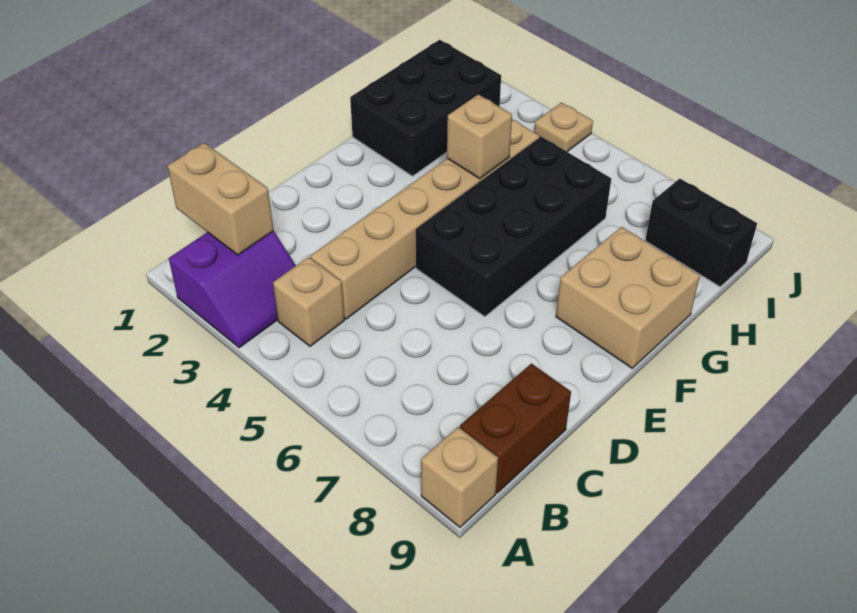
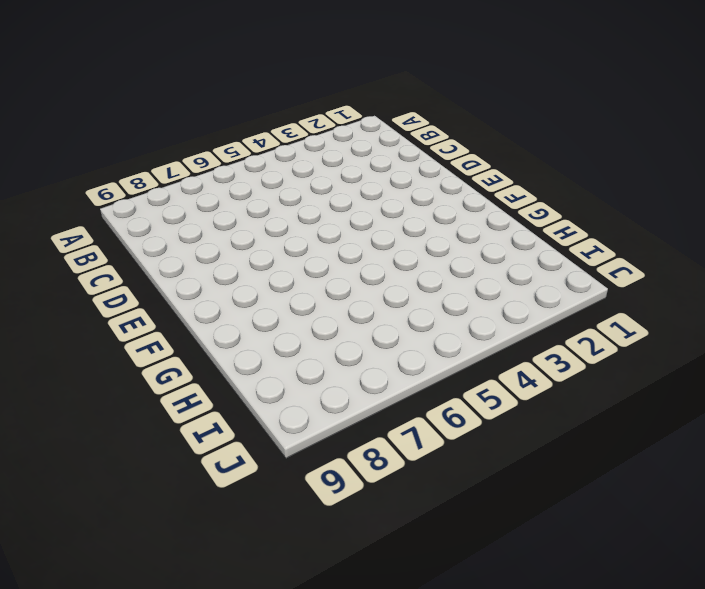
none -> purple 2x2 slope [169,231,296,348]
none -> tan 1x1 brick [421,427,498,527]
none -> tan 1x1 brick [273,257,344,346]

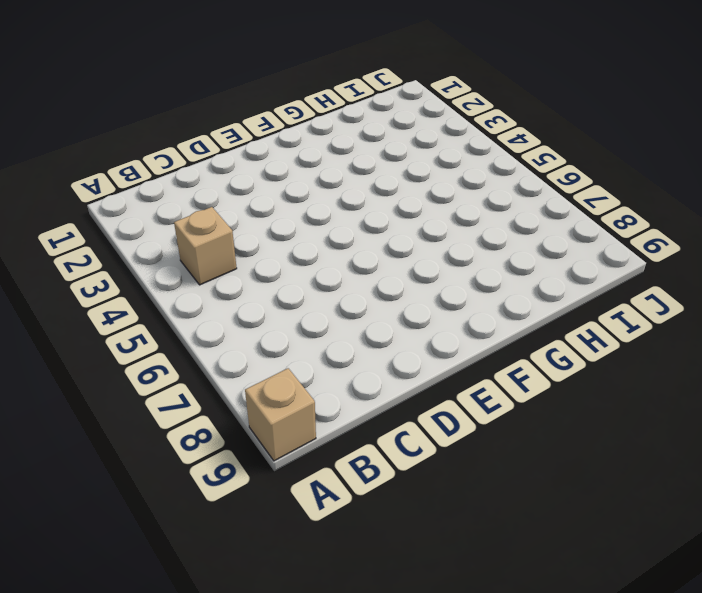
none -> purple 2x2 slope [169,231,296,348]
none -> brown 1x2 brick [460,364,571,493]
none -> tan 1x6 brick [310,119,539,319]

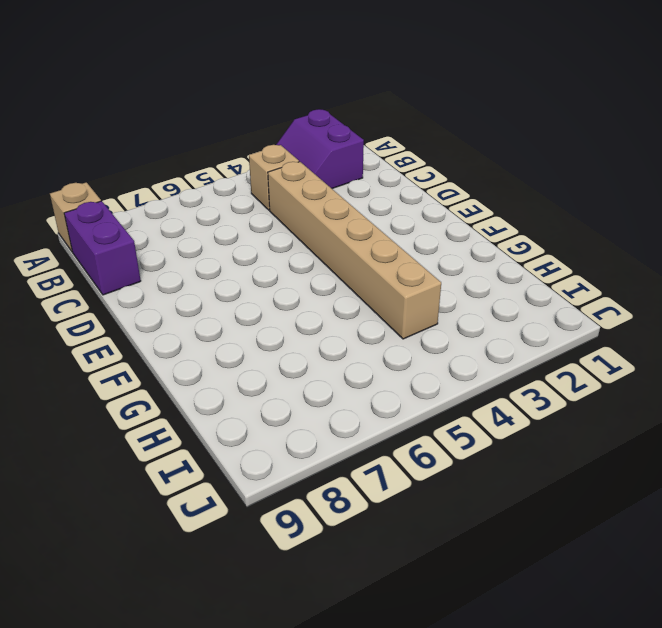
purple 1x2 brick [64,201,141,295] -> brown 1x2 brick [460,364,571,493]
none -> black 2x4 brick [416,137,611,317]
none -> tan 2x2 brick [556,227,700,368]
none -> black 2x3 brick [350,40,501,176]

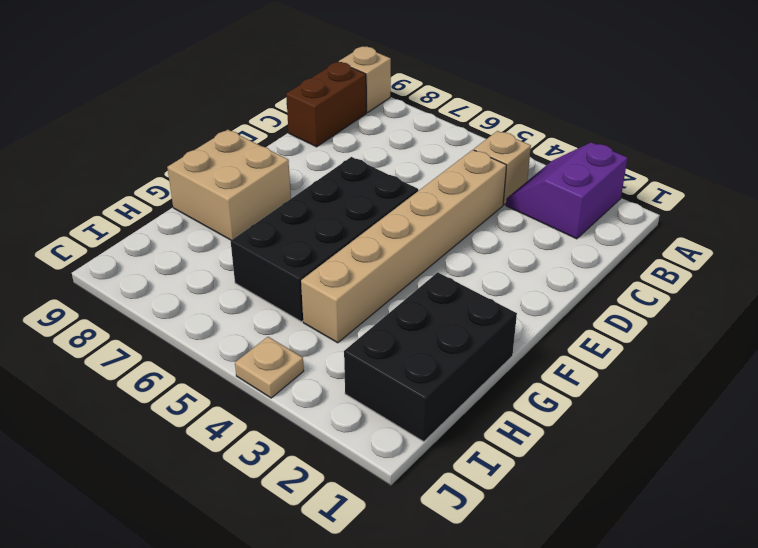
none -> black 1x2 brick [645,179,757,287]
none -> tan 1x2 brick [168,143,273,255]
none -> tan 1x1 brick [447,94,512,179]

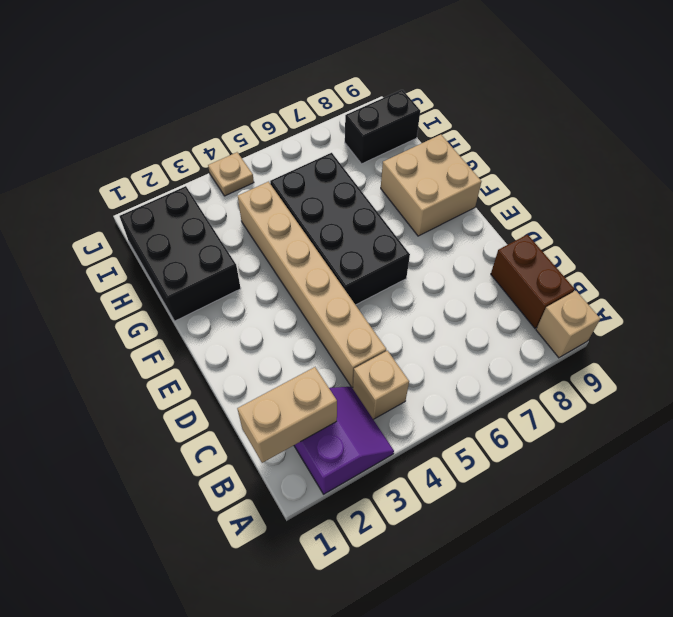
none -> tan 1x1 brick [447,94,512,179]

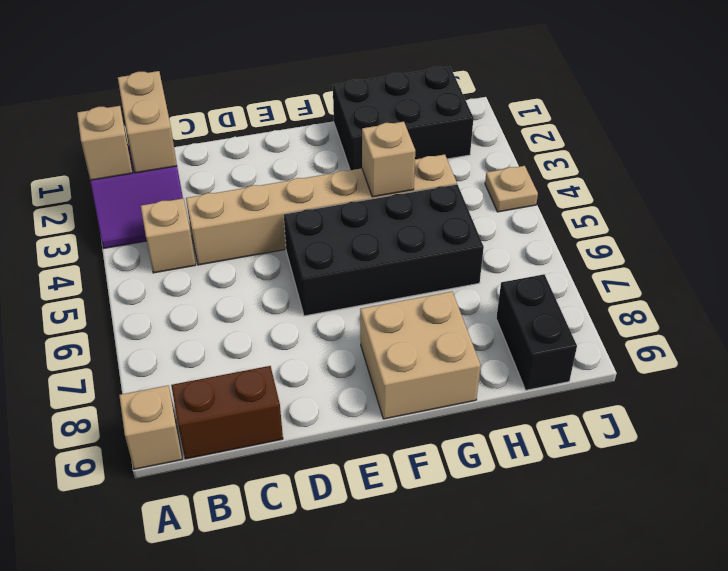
tan 1x1 brick [77,106,133,180] -> none

